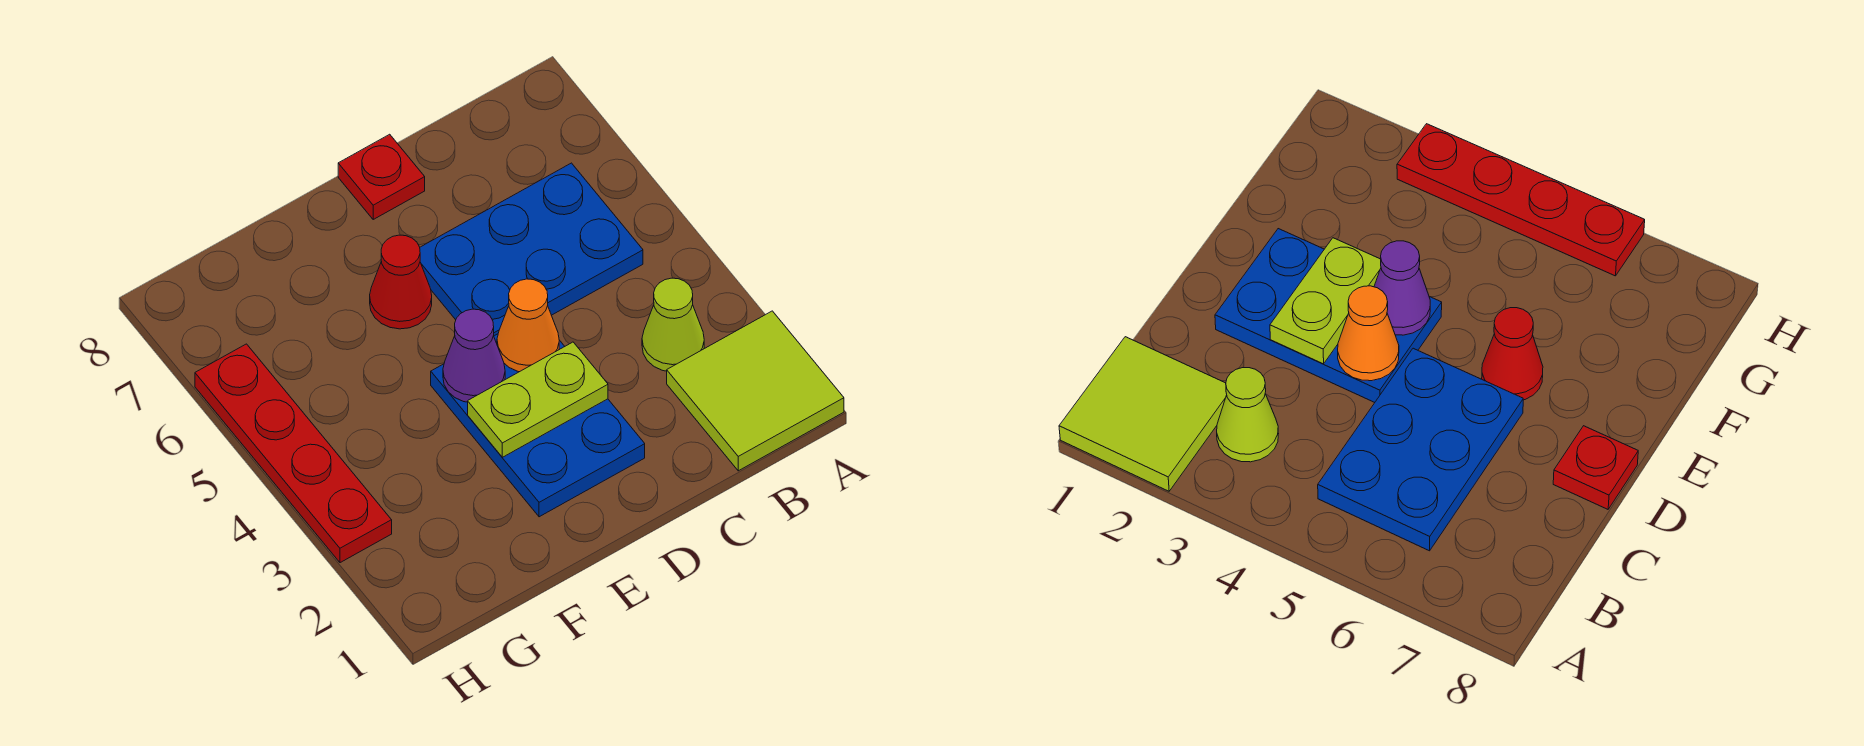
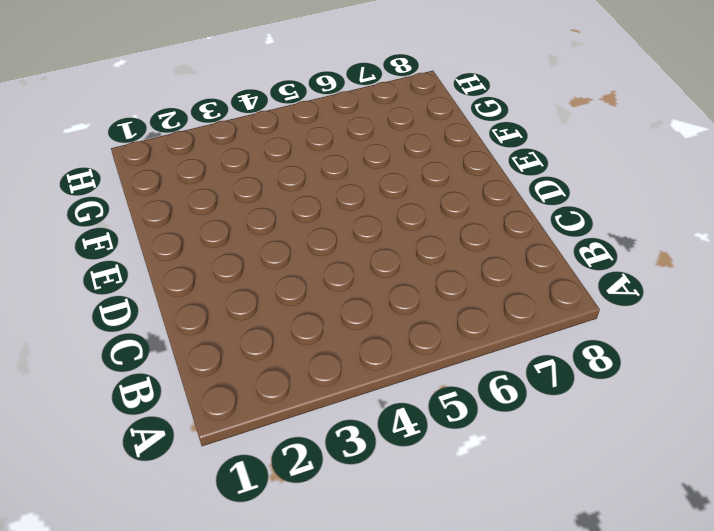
none -> lime 2x2 tile [667,311,844,471]
none -> lime 1x1 cone [642,278,704,371]

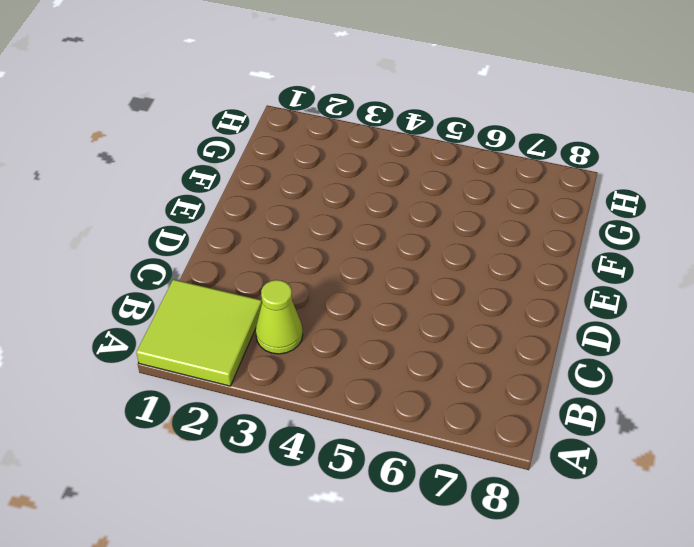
none -> blue 2x3 plate [420,163,643,336]
none -> blue 2x3 plate [431,334,645,517]

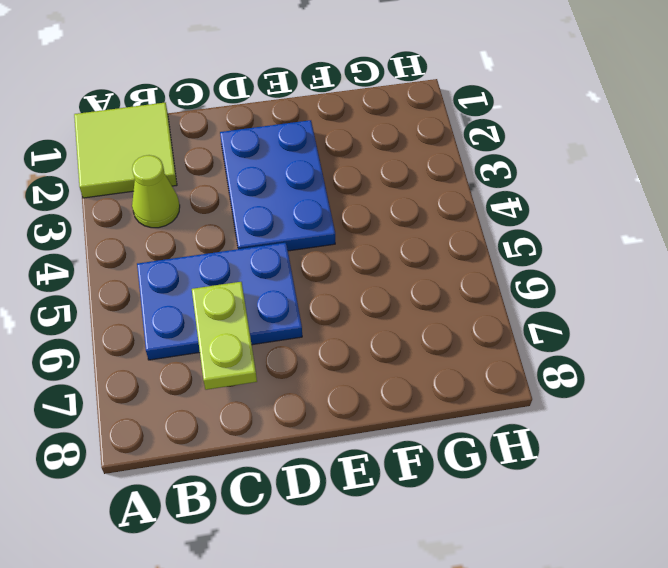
lime 1x2 plate [192,282,257,390] -> lime 1x2 plate turned to [468,342,608,457]
none -> red 1x1 plate [338,134,425,219]
none -> red 1x1 cone [370,235,432,329]

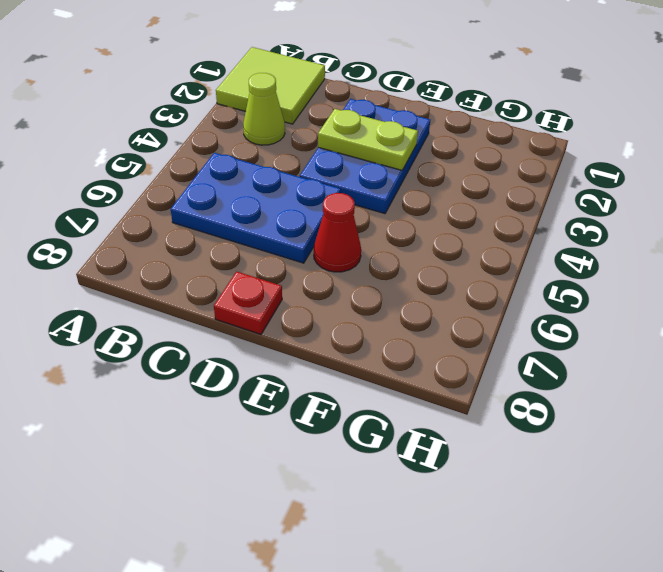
none -> red 1x4 plate [195,344,392,563]
none -> orange 1x1 cone [497,279,559,372]

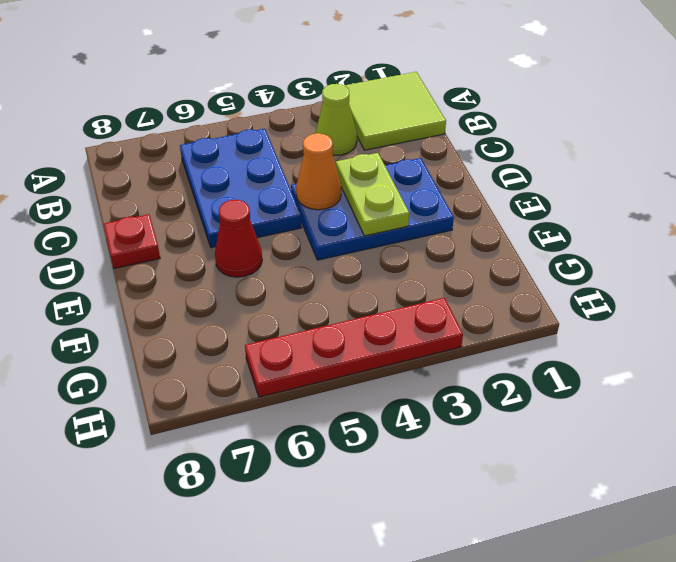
none -> purple 1x1 cone [443,309,505,402]

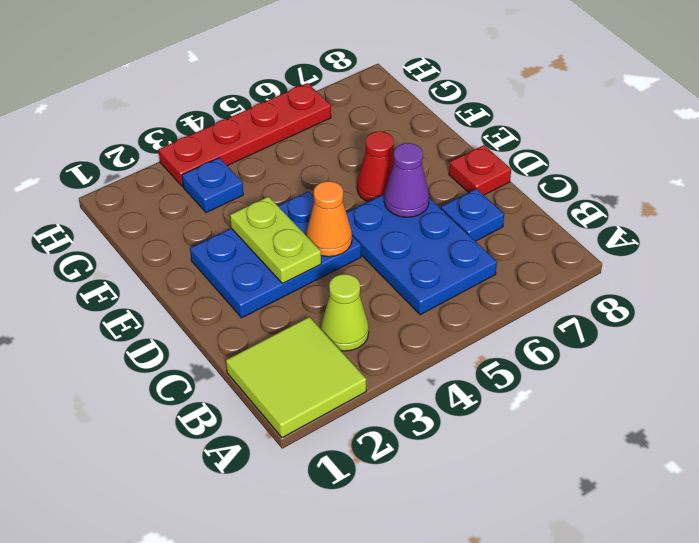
blue 1x1 plate [441,189,504,241] -> none
purple 1x1 cone [384,143,429,217] -> purple 1x1 cone moved to [443,309,505,402]
blue 1x1 plate [182,158,243,213] -> none

